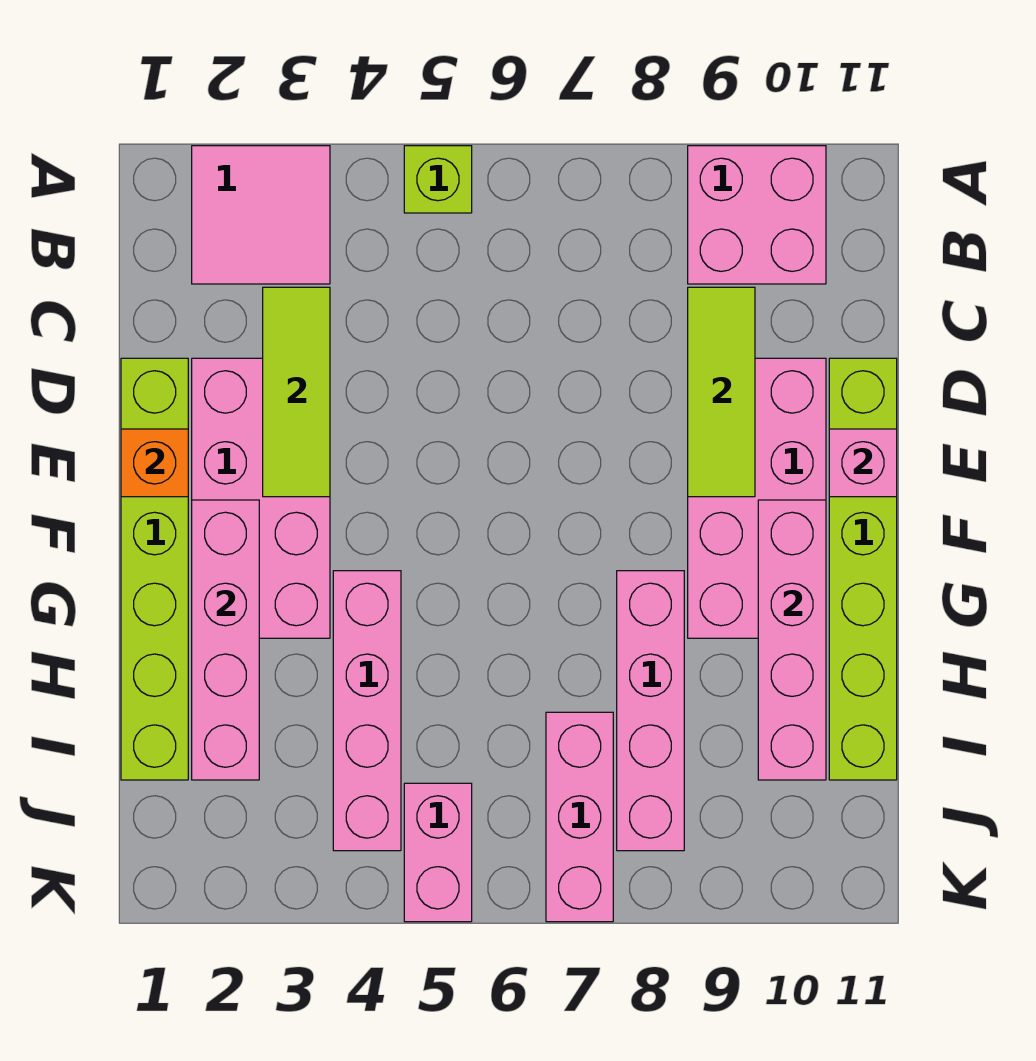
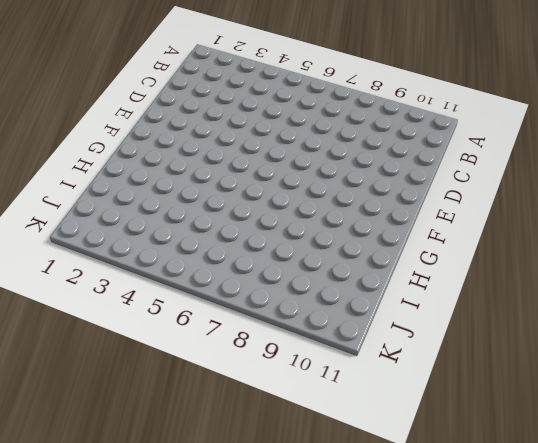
none -> pink 2x2 tile [192,146,330,284]
none -> lime 1x1 brick [404,146,472,213]
none -> pink 2x2 brick [688,146,826,284]

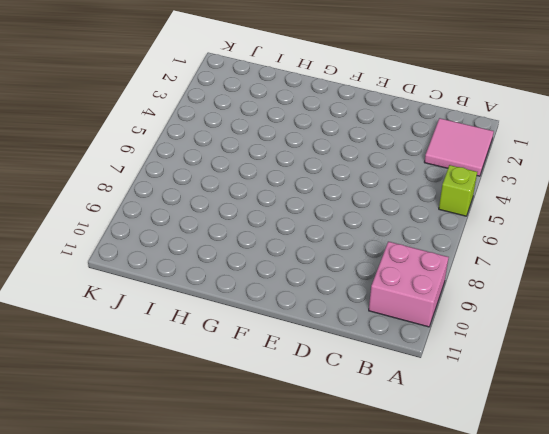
none -> lime 1x6 brick [121,358,188,780]
none -> pink 2x4 brick [192,358,330,638]
none -> pink 2x4 brick [688,358,826,638]

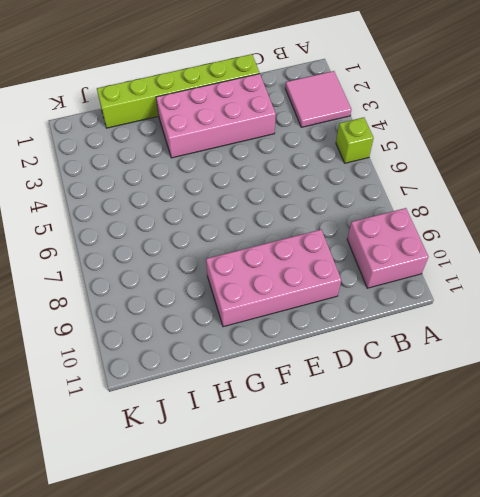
none -> lime 1x6 brick [829,358,897,780]
none -> pink 1x4 brick [333,571,401,851]
none -> pink 1x4 brick [617,571,684,851]

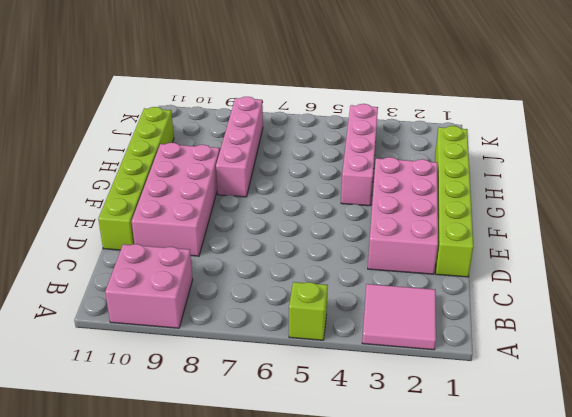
none -> pink 1x3 brick [546,712,613,922]
none -> pink 1x2 brick [404,783,472,922]
none -> lime 1x3 tile [263,287,330,497]

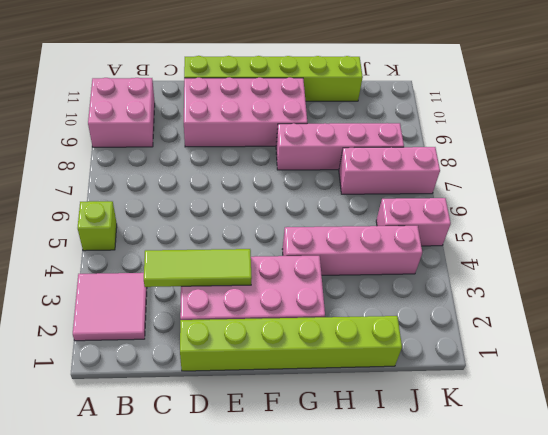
none -> lime 1x3 tile [688,287,755,497]
none -> orange 1x1 brick [121,429,188,497]
none -> pink 1x1 brick [829,429,897,497]

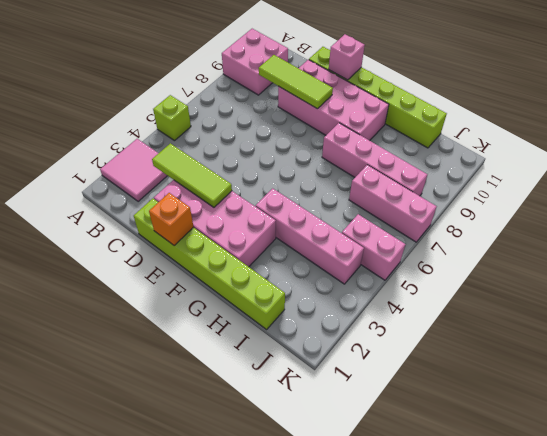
none -> pink 1x4 brick [192,500,259,780]
none -> pink 1x4 brick [758,500,826,780]

